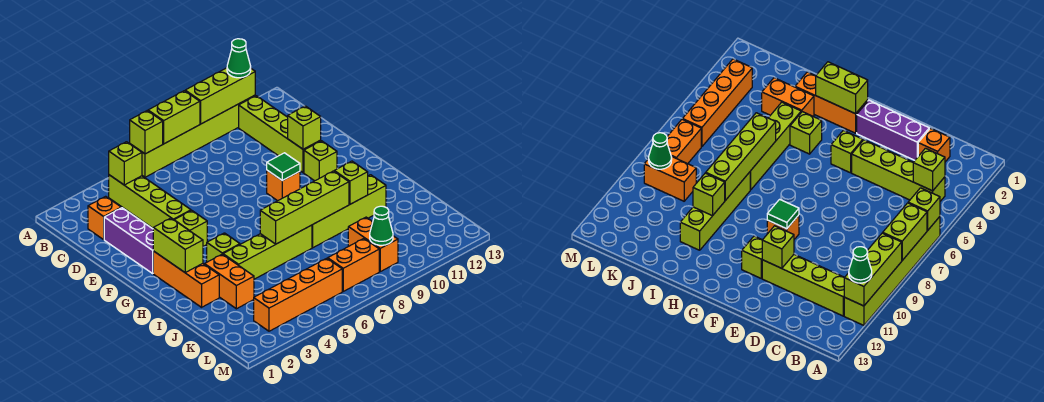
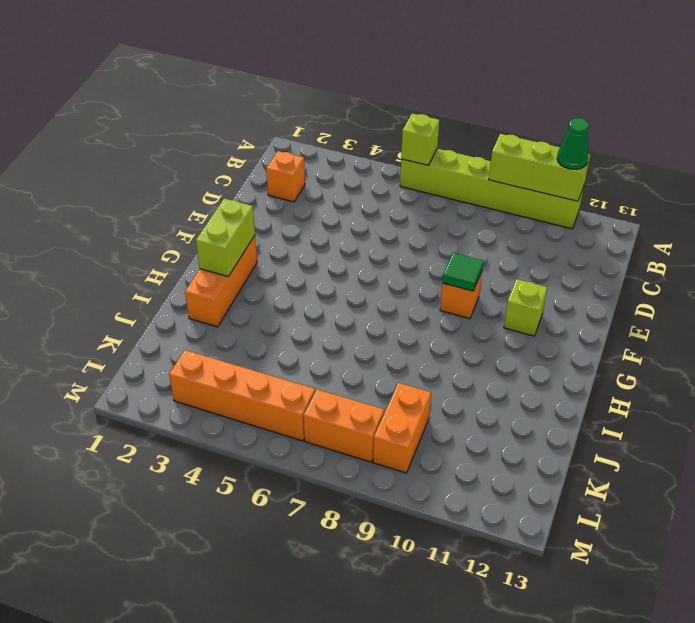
none -> lime 1x4 brick [109,175,191,228]
none -> lime 1x4 brick [239,96,321,173]
none -> purple 1x3 brick [104,208,153,273]

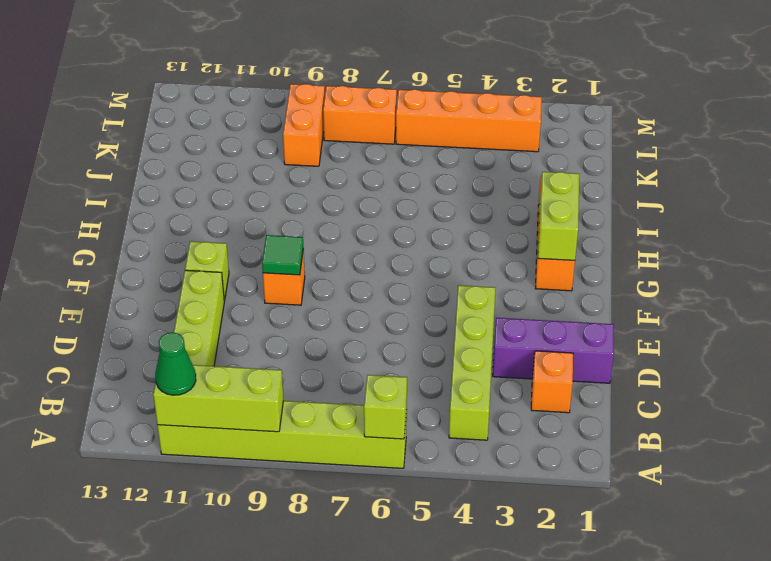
purple 1x3 brick [493,318,614,383] -> purple 1x3 brick turned to [104,208,153,273]
none -> lime 1x1 brick [175,210,207,246]
none -> lime 1x1 brick [207,233,240,262]
none -> orange 1x2 brick [205,254,254,309]

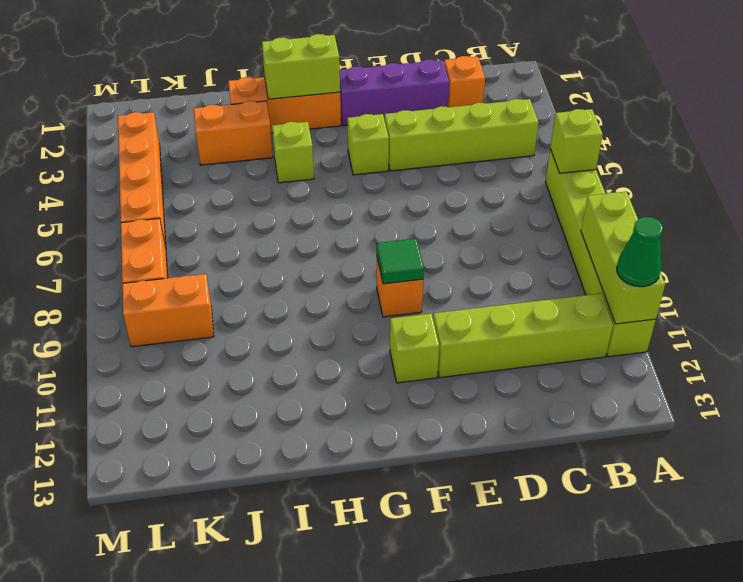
none -> lime 1x4 brick [223,225,312,279]
none -> lime 1x4 brick [312,175,386,248]
none -> lime 1x2 brick [148,91,200,144]

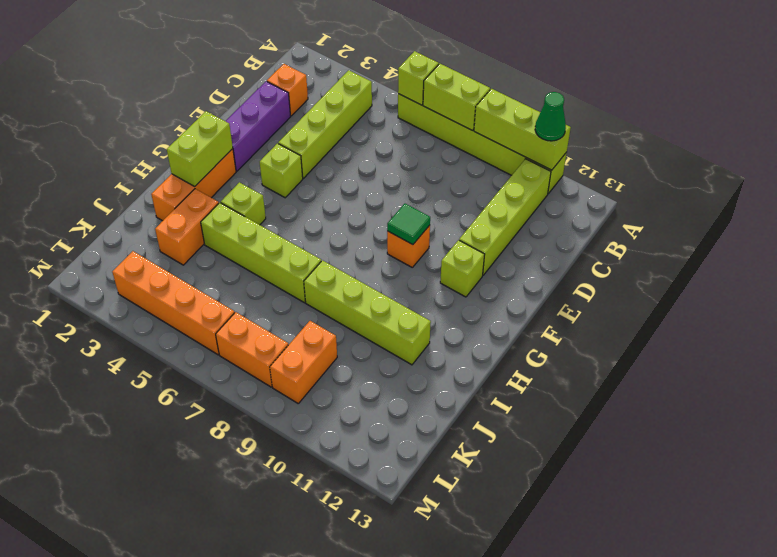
none -> lime 1x1 brick [109,142,142,185]
none -> lime 1x1 brick [288,106,321,149]
none -> lime 1x4 brick [260,171,349,244]

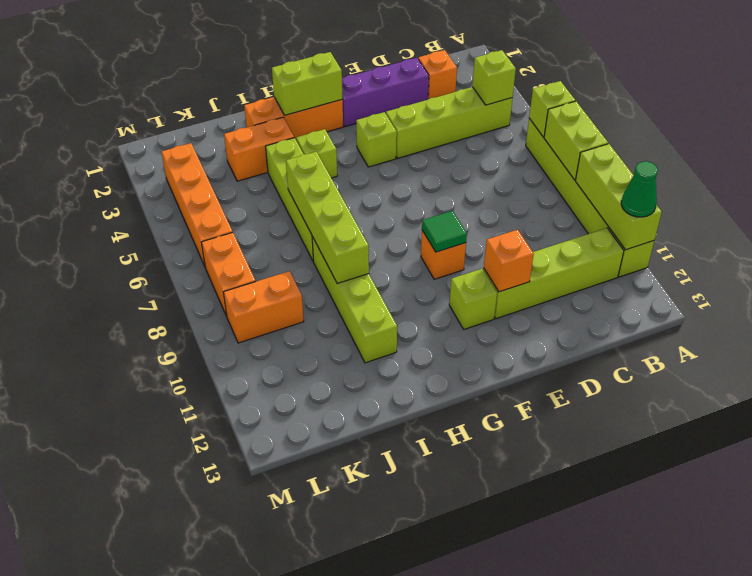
orange 1x1 brick [484,230,534,292] -> lime 1x1 brick [288,106,321,149]
none -> lime 1x1 brick [334,161,368,204]
none -> green 1x1 cone [370,206,393,245]

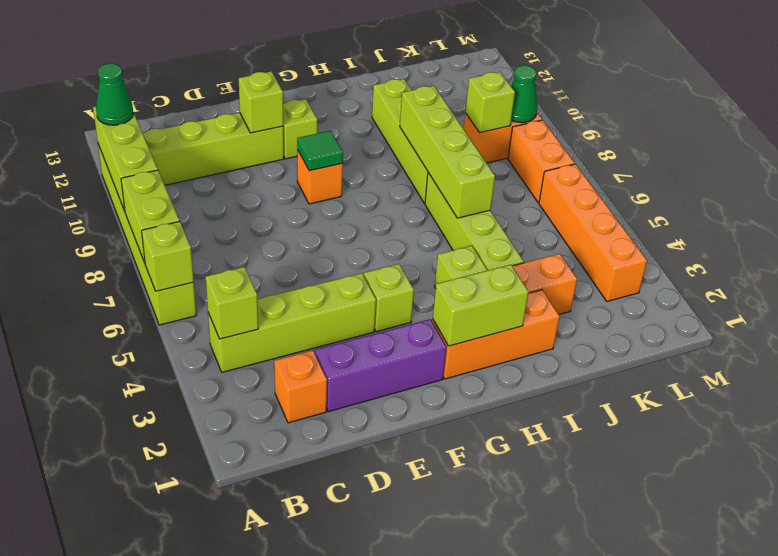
lime 1x1 brick [465,72,515,133] -> lime 1x1 brick moved to [334,161,368,204]

